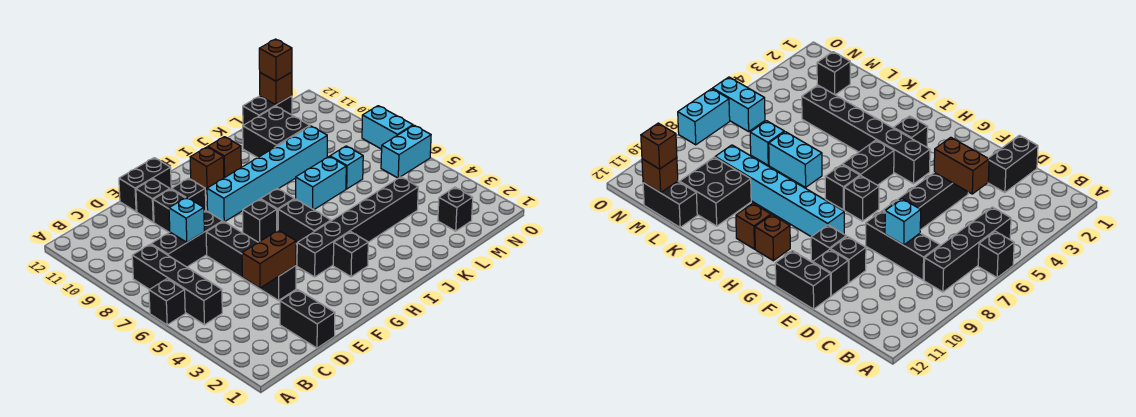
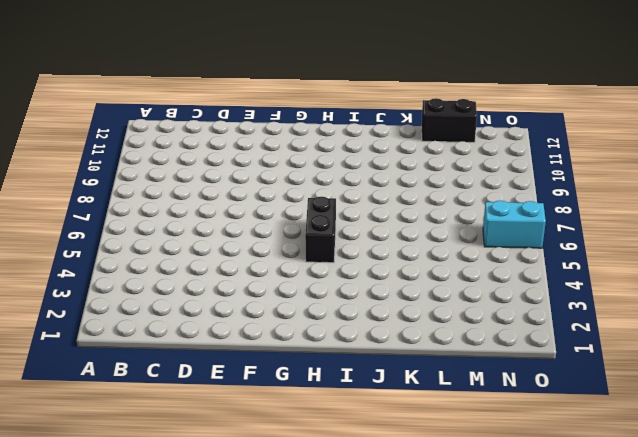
none -> black 1x1 brick [149,279,185,325]
none -> black 1x4 brick [132,244,222,325]
none -> black 1x3 brick [151,211,223,267]

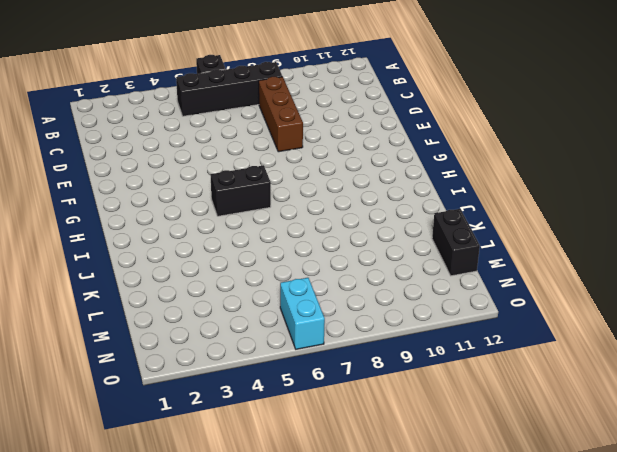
brown 1x3 brick [259,77,303,152] -> black 1x3 brick [151,211,223,267]
none -> black 1x2 brick [280,290,335,348]
none -> black 1x4 brick [206,221,296,300]
none -> black 1x1 brick [153,189,185,232]

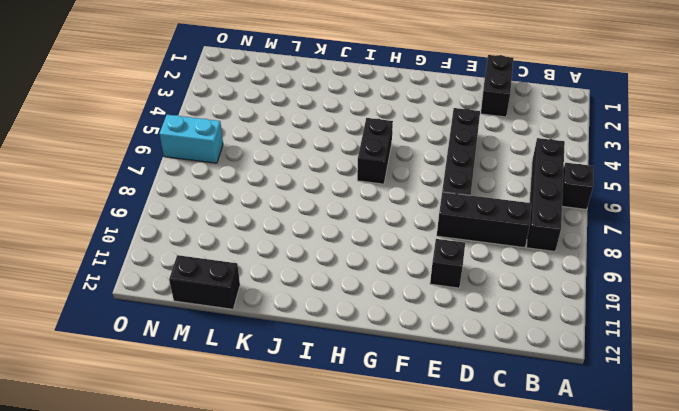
none -> black 1x1 brick [136,179,170,222]
none -> black 1x2 brick [119,158,171,212]
none -> black 1x1 brick [171,178,206,211]

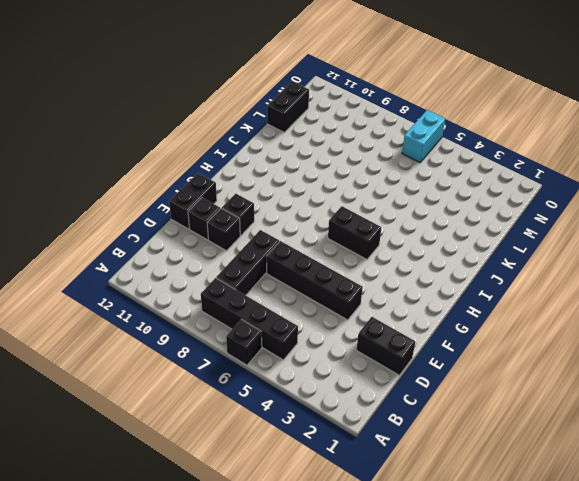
none -> black 1x6 brick [297,177,418,277]
none -> black 1x1 brick [243,199,277,242]
none -> cyan 1x6 brick [207,126,327,222]

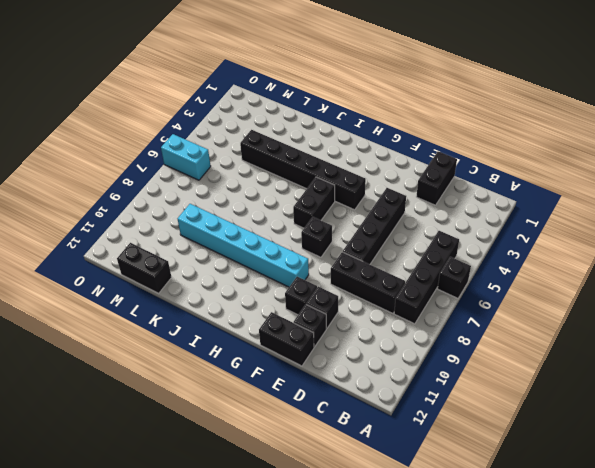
none -> black 1x1 brick [333,232,368,277]
none -> black 1x1 brick [260,188,294,231]
none -> brown 1x1 brick [190,147,224,190]

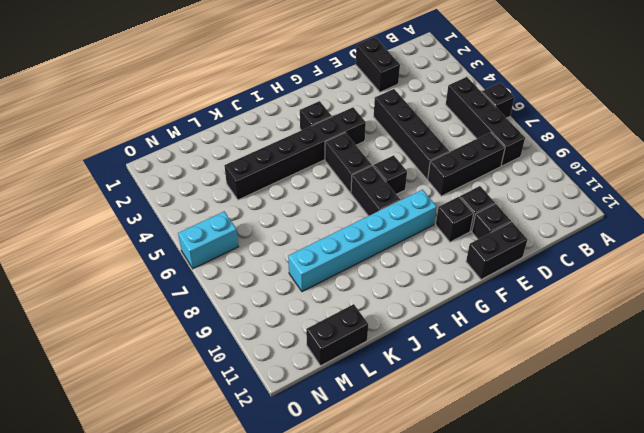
black 1x2 brick [351,166,400,216] -> black 1x1 brick [260,188,294,231]
none -> brown 1x1 brick [190,147,224,190]
none -> brown 1x1 brick [208,137,241,178]
none -> cyan 1x2 brick [296,156,346,210]

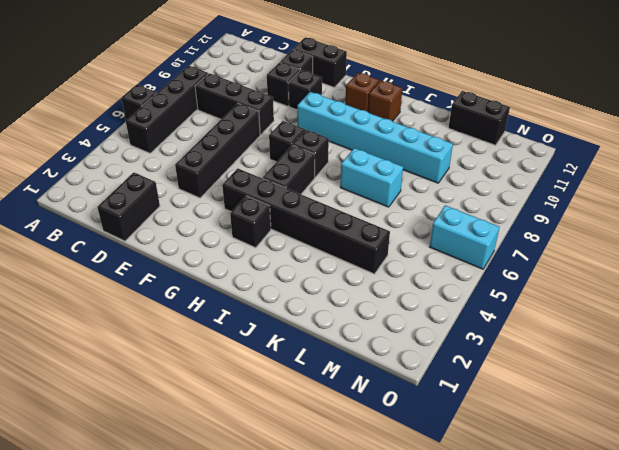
none -> black 2x2 brick [243,106,310,158]
none -> cyan 1x1 brick [330,146,363,189]
none -> black 1x1 brick [438,187,473,231]

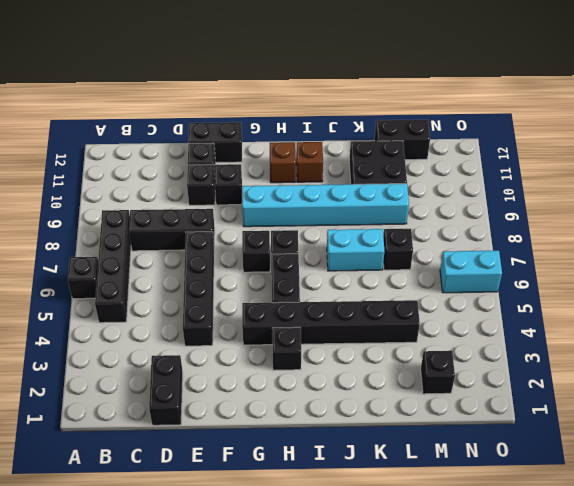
black 1x1 brick [383,229,413,270] -> cyan 1x1 brick [330,146,363,189]
none -> cyan 1x2 brick [362,106,413,149]
none -> brown 1x2 brick [242,230,296,288]
none -> cyan 1x1 brick [169,197,204,242]

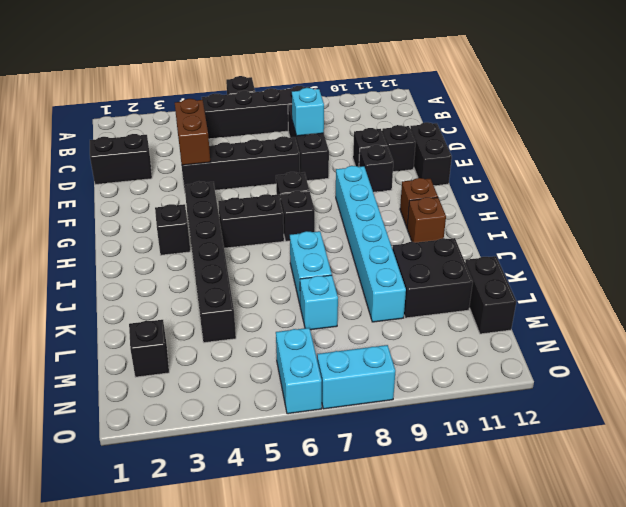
none -> brown 1x1 brick [260,72,292,105]
none -> brown 1x1 brick [259,39,292,81]

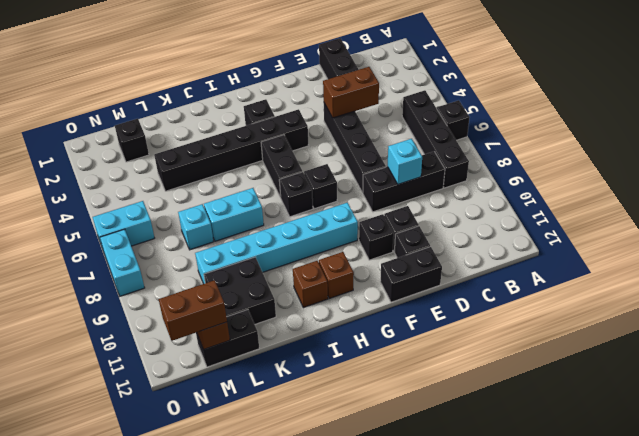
brown 1x2 brick [159,280,227,341] -> brown 1x1 brick [259,39,292,81]

